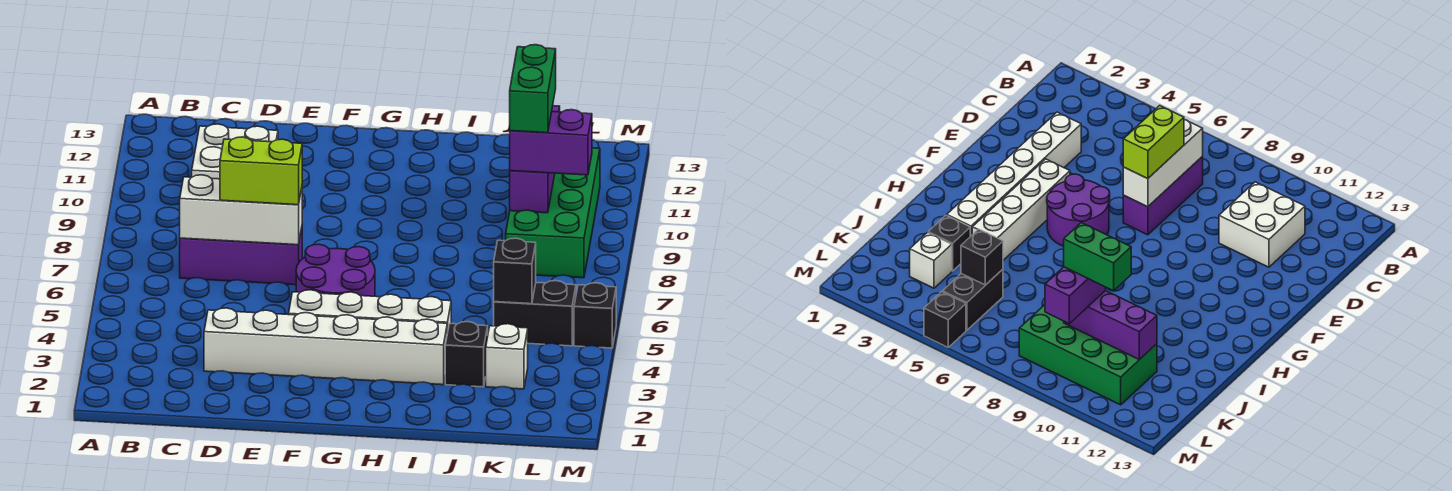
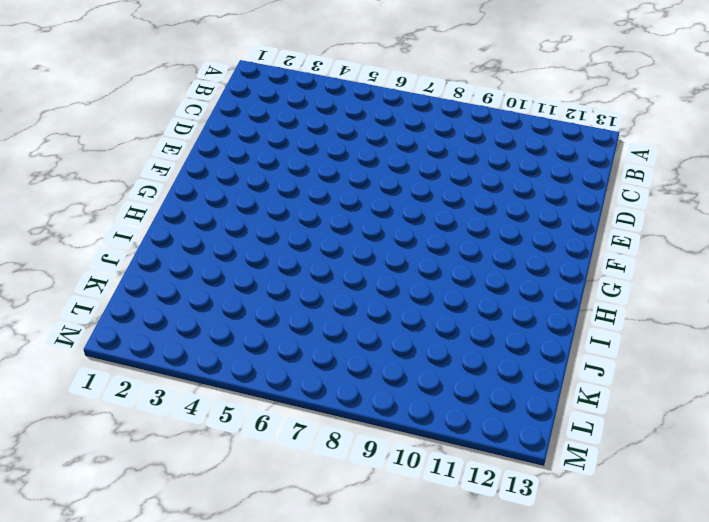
none -> purple 1x3 brick [180,228,302,285]
none -> white 2x2 brick [192,124,278,179]
none -> white 1x6 brick [204,308,447,385]

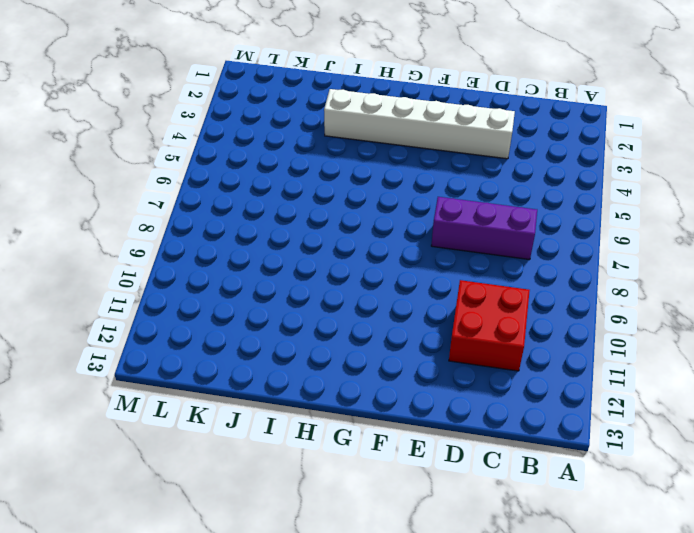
red 2x2 brick [449,280,530,371] -> white 2x2 brick [192,124,278,179]
none -> white 1x4 brick [289,290,451,333]
none -> purple 2x2 round brick [296,244,375,296]
none -> black 1x1 brick [445,322,488,387]

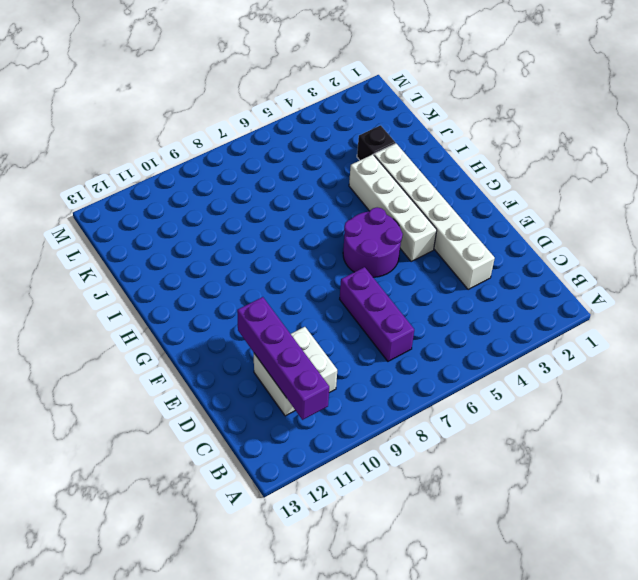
purple 1x4 brick [237,297,329,420] -> none
none -> white 1x1 brick [486,324,528,389]
none -> black 1x2 brick [494,281,576,346]
none -> green 2x4 brick [506,148,600,278]

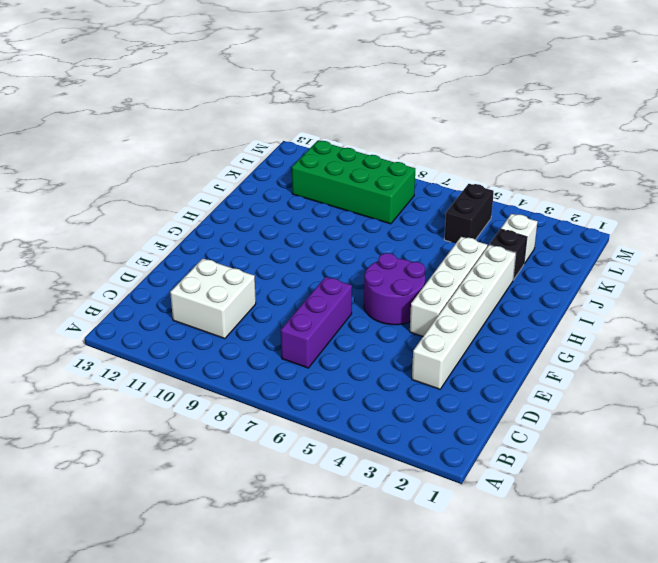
none -> black 1x1 brick [574,283,616,348]
none -> white 1x3 brick [180,175,302,245]
none -> black 1x1 brick [494,238,536,304]

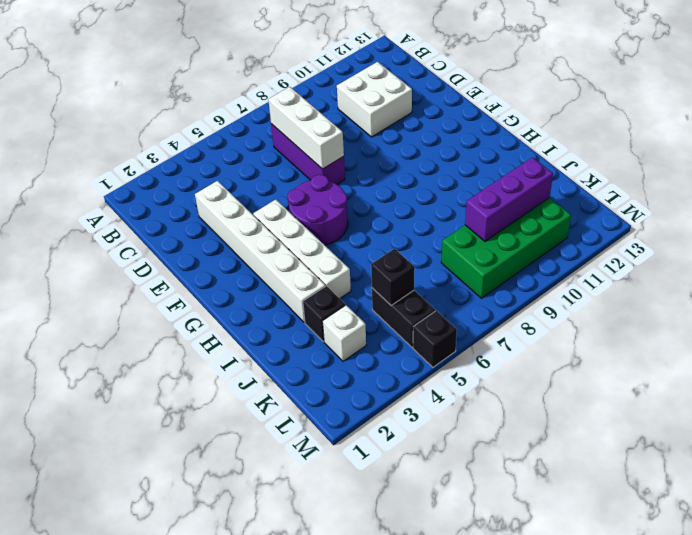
none -> lime 1x2 brick [220,137,302,205]
none -> purple 1x2 brick [510,110,592,175]
none -> green 1x2 brick [510,45,556,133]

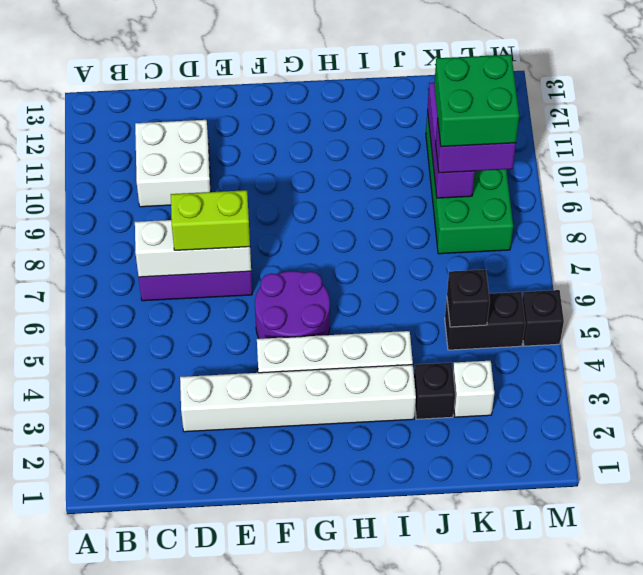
green 2x2 brick [434,55,519,147] -> green 1x2 brick [510,45,556,133]

